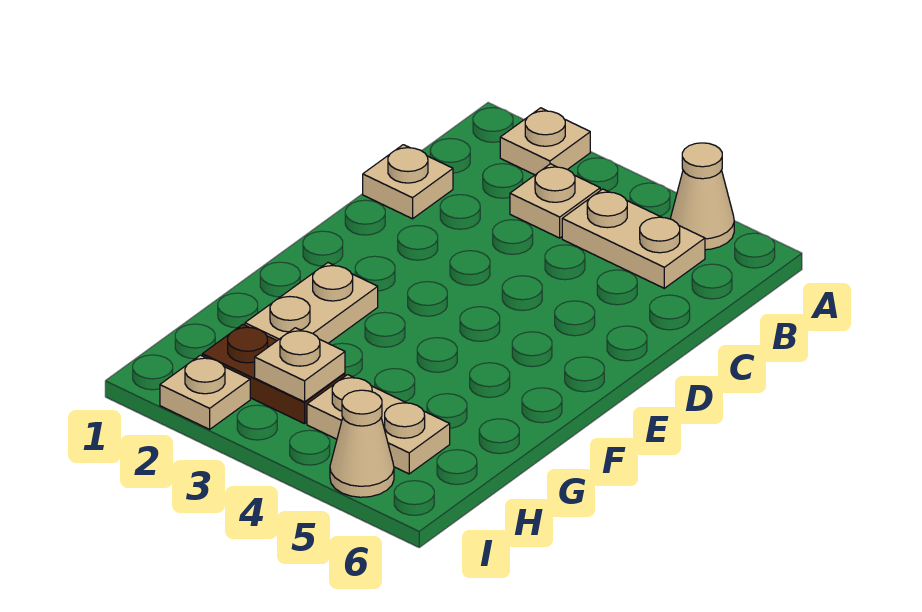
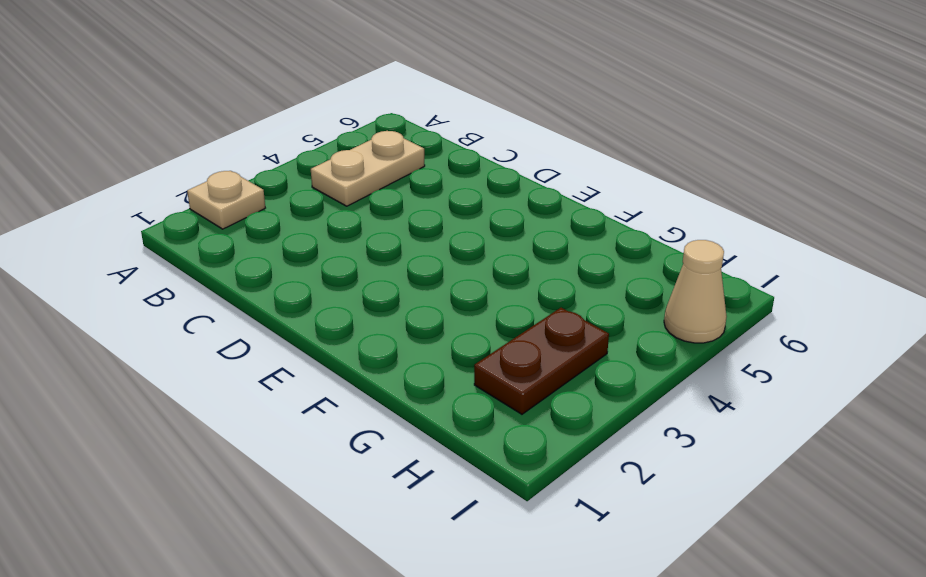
none -> tan 1x1 cone [670,143,734,250]
none -> tan 1x1 plate [510,164,600,238]

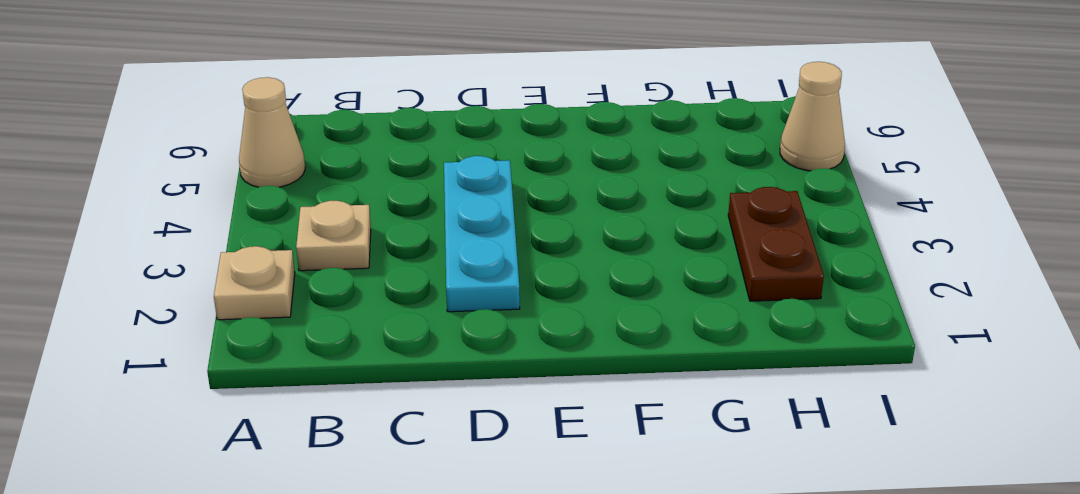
cyan 1x3 plate [444,156,520,312] -> none
none -> tan 1x2 plate [562,189,705,288]
none -> tan 1x1 plate [363,145,453,219]

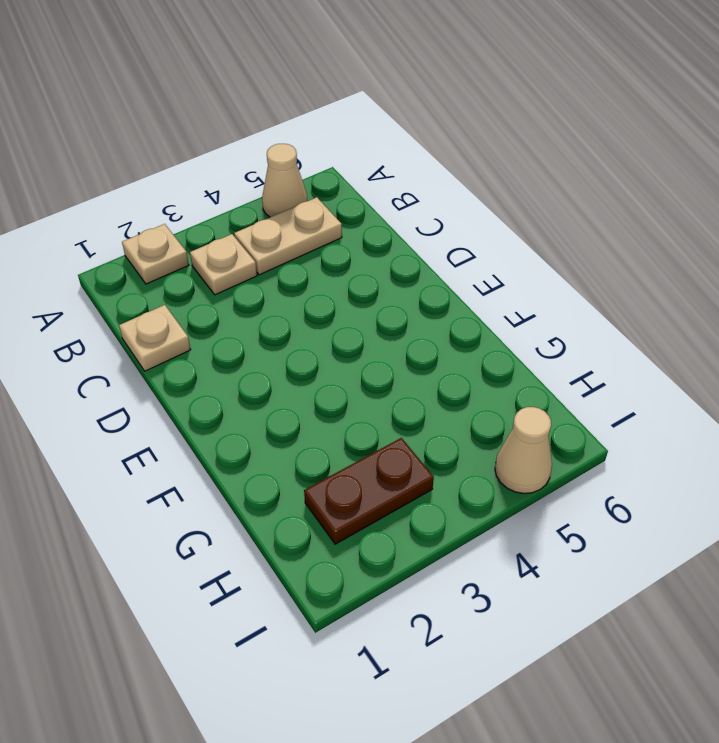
none -> tan 1x2 plate [245,263,378,343]
none -> tan 1x2 plate [307,375,450,474]

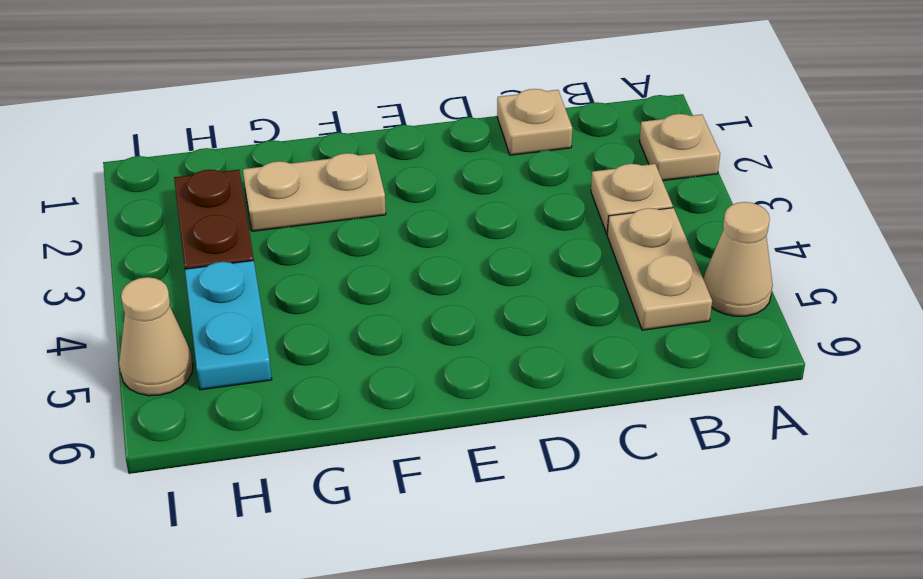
cyan 1x2 plate [185,261,272,390] -> tan 1x2 plate [307,375,450,474]
none -> tan 1x1 plate [160,355,250,429]
none -> tan 1x1 plate [255,328,345,402]

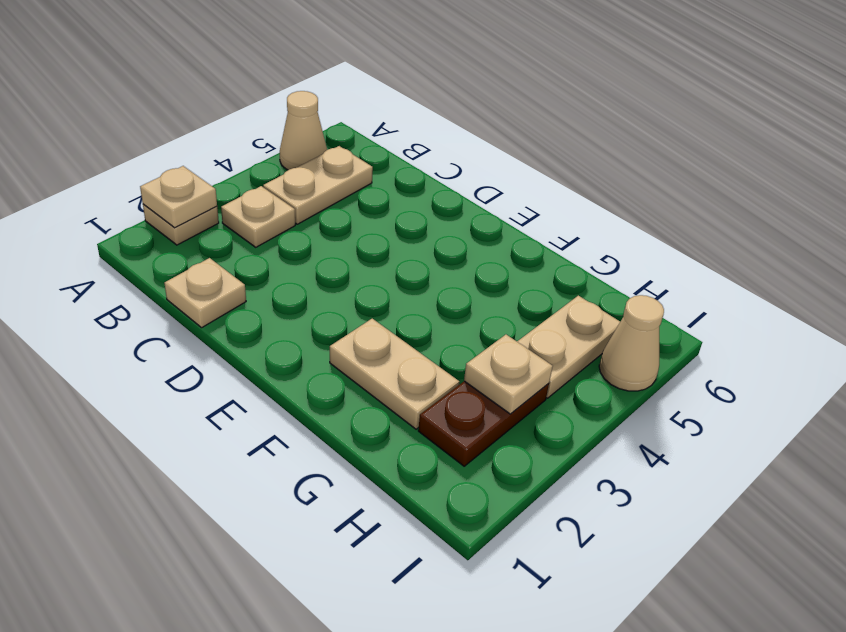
tan 1x1 plate [140,166,217,228] -> tan 1x1 plate moved to [160,355,250,429]

